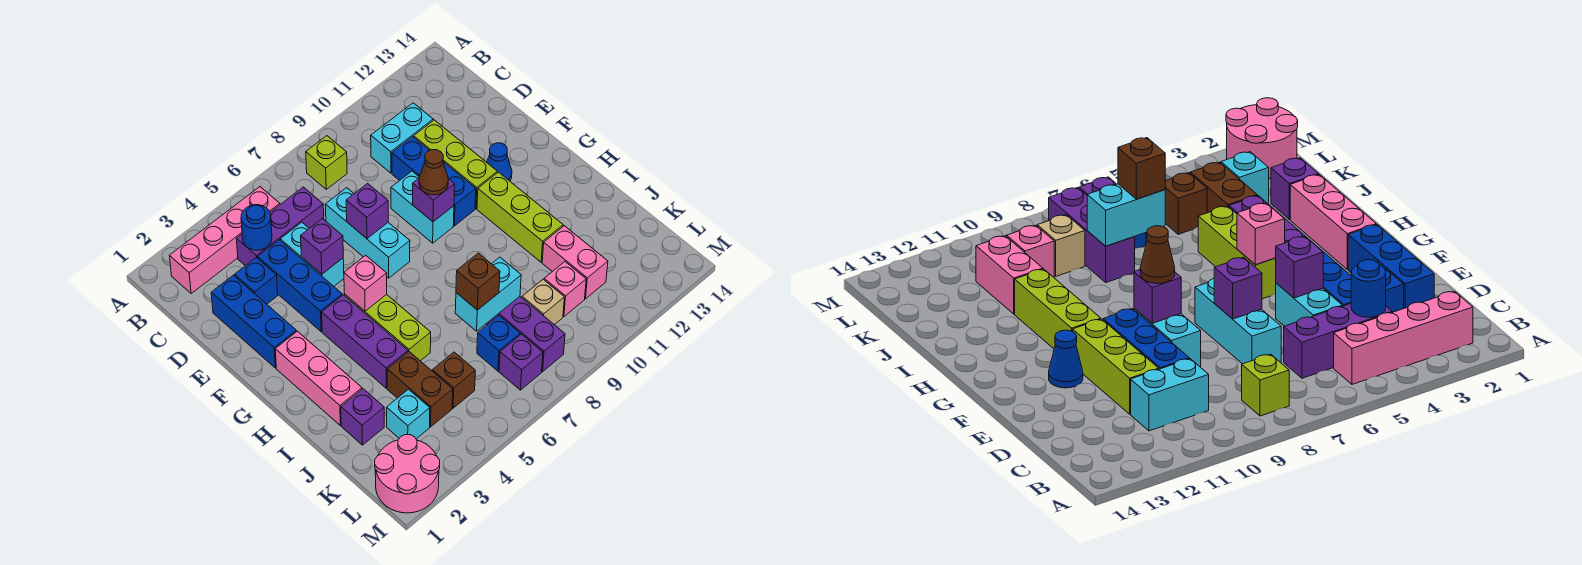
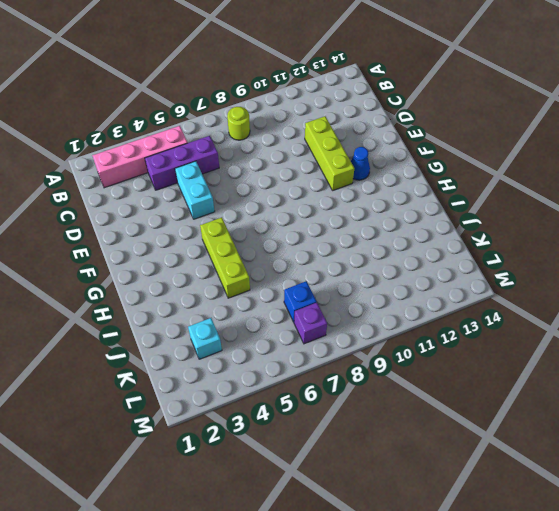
lime 1x1 round brick [227,107,250,140] -> lime 1x1 brick [306,136,347,189]
none -> cyan 1x2 brick [371,103,433,173]
none -> blue 1x3 brick [211,275,296,368]
none -> blue 1x1 brick [235,257,278,304]
none -> blue 1x3 brick [258,240,342,332]

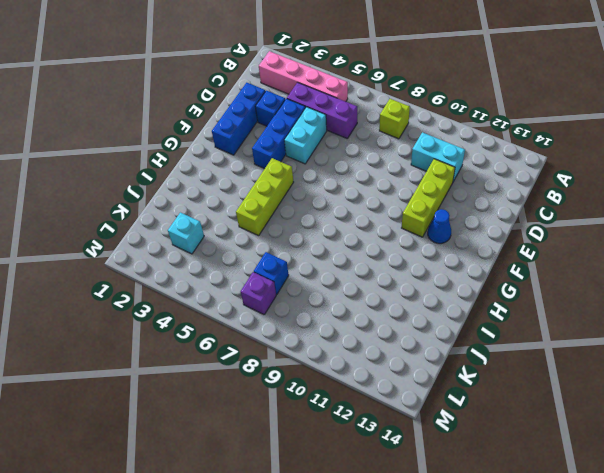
none -> cyan 1x3 brick [325,188,410,278]
none -> blue 1x3 brick [392,137,476,226]
none -> cyan 1x2 brick [391,171,454,243]
none -> pink 1x3 brick [275,331,362,426]

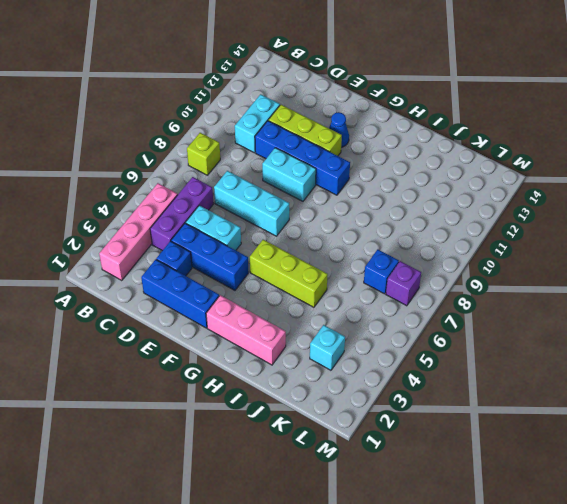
blue 1x4 brick [255,121,350,195] -> blue 1x3 brick [392,137,476,226]
none -> purple 1x3 brick [322,295,408,388]
none -> lime 1x3 brick [477,172,563,262]
none -> purple 1x1 brick [341,389,384,445]
none -> brown 1x2 brick [387,352,453,427]

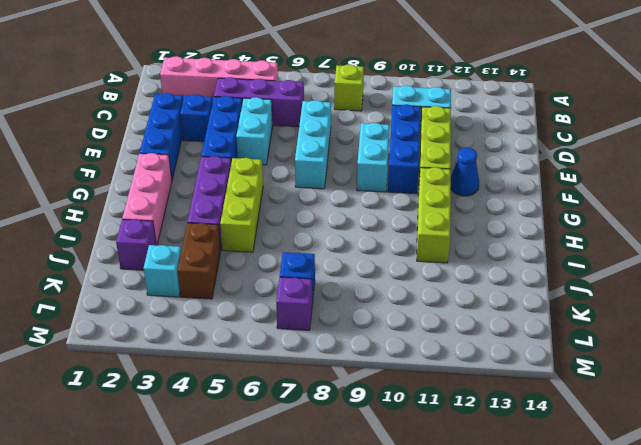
none -> purple 1x3 brick [486,297,565,372]
none -> pink 1x2 brick [542,226,608,299]
none -> brown 1x1 brick [432,352,475,408]
none -> tan 1x1 brick [522,280,564,325]

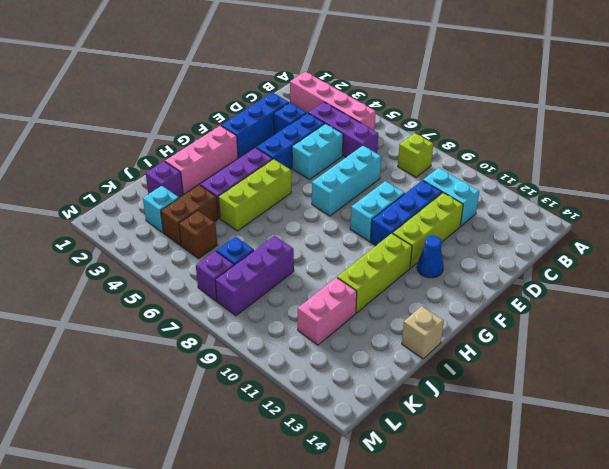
tan 1x1 brick [402,306,444,359] -> tan 1x1 brick moved to [522,280,564,325]
none -> pink 1x1 brick [544,262,586,317]
none -> pink 2x2 round brick [375,435,440,513]
none -> blue 1x1 round brick [241,205,272,250]
none -> purple 1x1 brick [301,219,343,274]

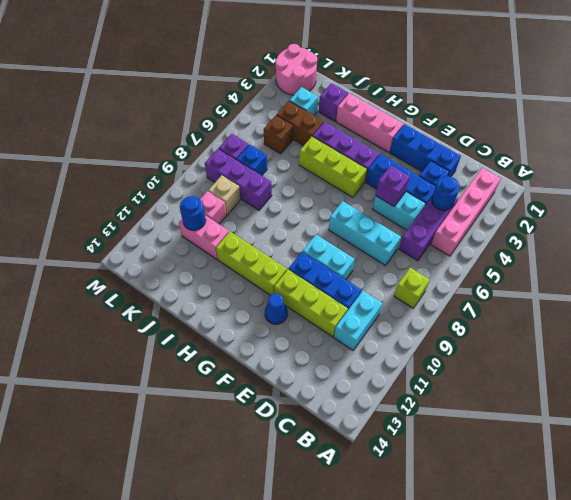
blue 1x1 round brick [180,196,206,230] -> none
none -> purple 1x1 brick [346,183,388,238]
none -> purple 1x1 brick [413,179,455,222]
none -> pink 1x1 brick [344,255,387,311]
none -> cyan 1x2 brick [455,257,521,331]

